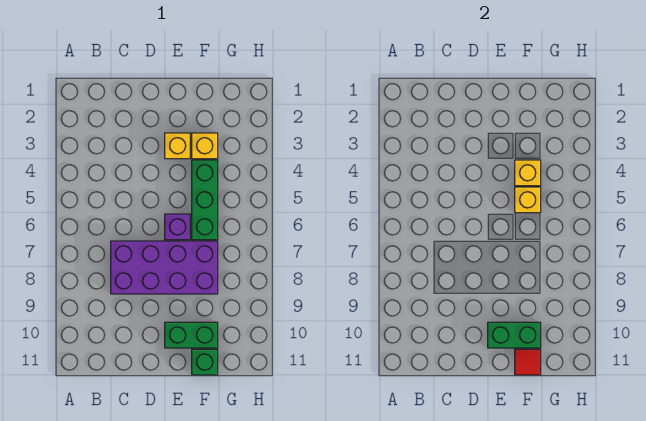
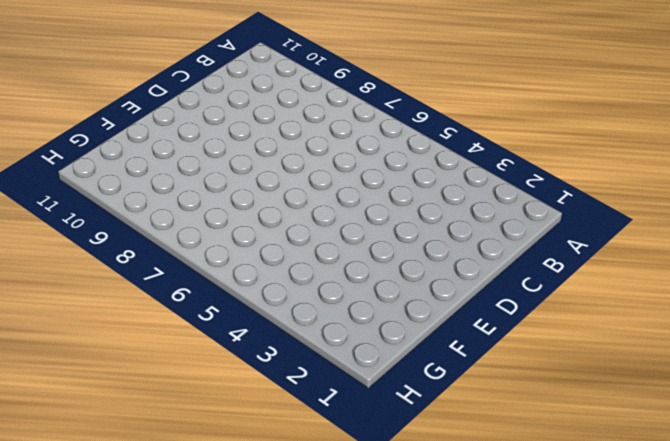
none -> purple 2x4 brick [111,241,218,294]
none -> yellow 1x1 brick [165,133,190,159]

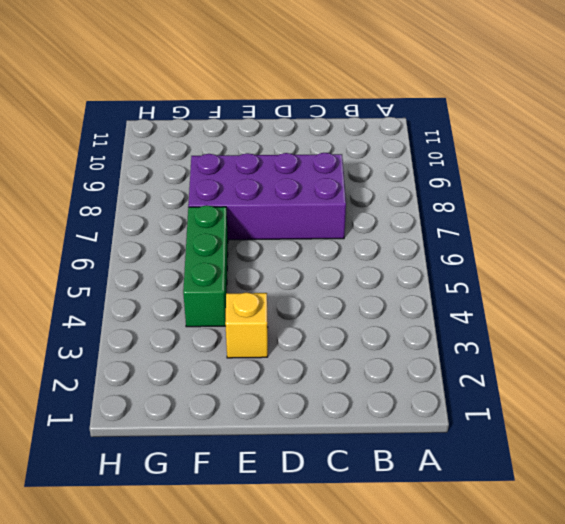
none -> purple 1x1 brick [165,214,190,240]
none -> green 1x2 brick [165,322,218,348]

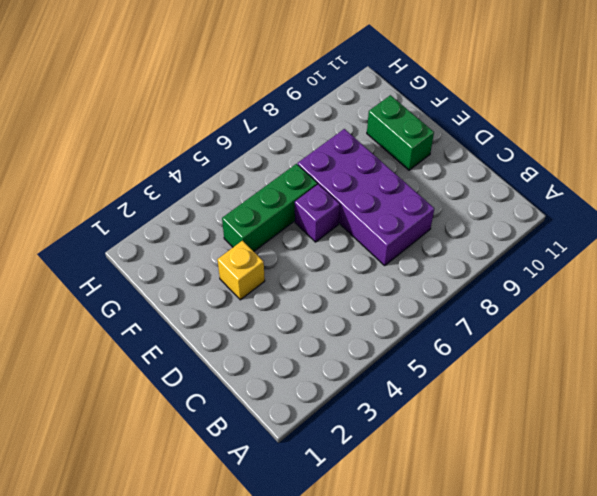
none -> yellow 1x1 brick [192,133,218,159]
none -> green 1x1 brick [192,349,218,375]

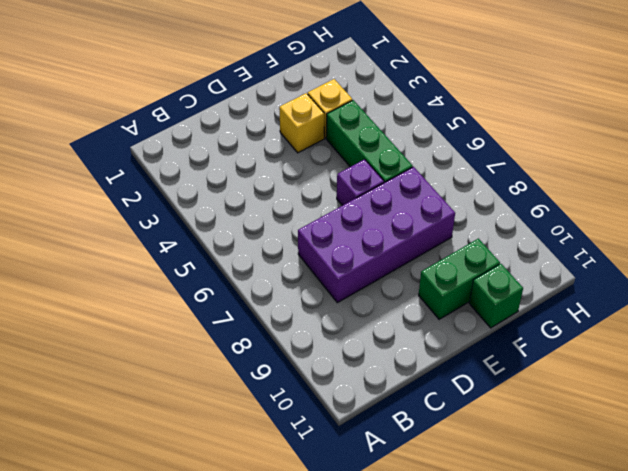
none -> green 1x2 brick [488,322,541,348]
none -> yellow 1x1 brick [515,160,541,186]

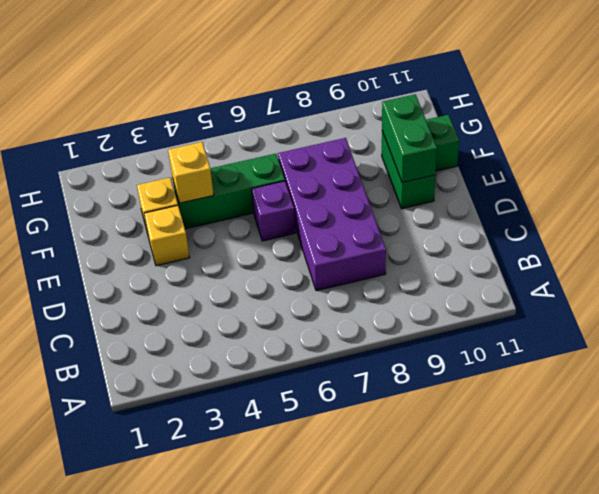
none -> yellow 1x1 brick [515,187,541,213]
none -> red 1x1 tile [515,349,541,375]

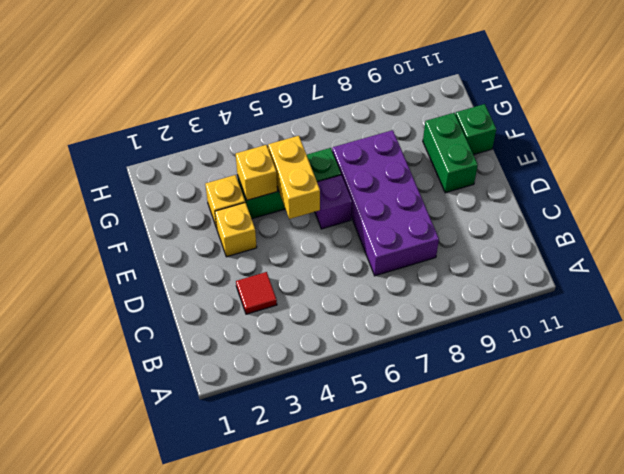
red 1x1 tile [236,272,277,314] -> red 1x1 tile moved to [515,349,541,375]
yellow 1x2 brick [268,136,320,219] -> yellow 1x1 brick [515,187,541,213]
none -> green 1x2 brick [488,322,541,348]

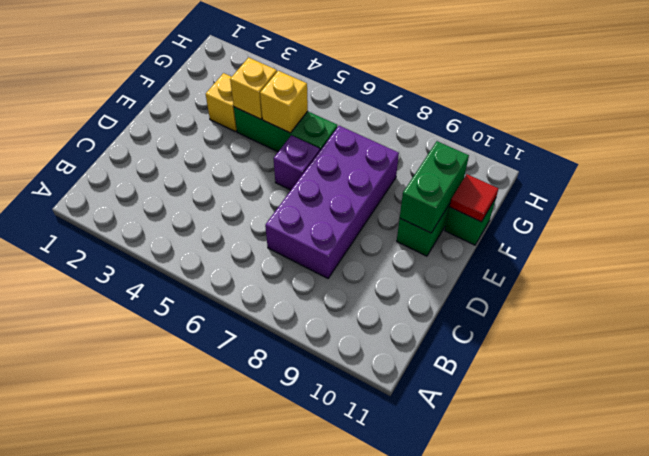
none -> yellow 1x1 brick [165,133,190,159]

